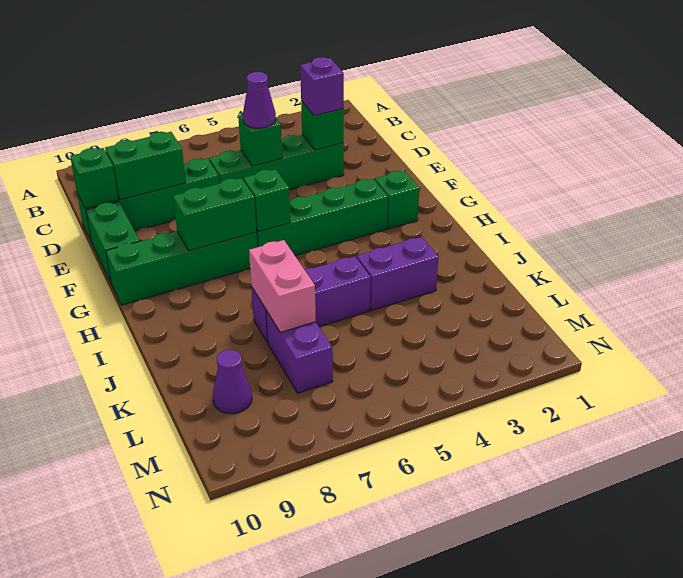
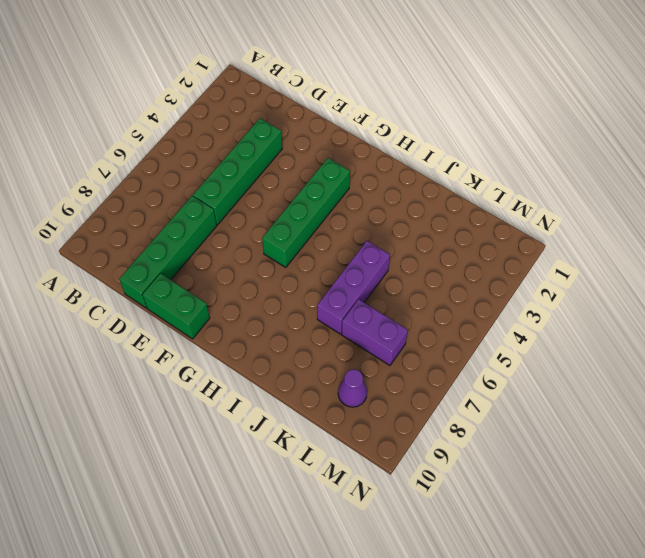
none -> green 1x1 brick [375,171,419,229]
none -> green 1x4 brick [106,231,257,305]
none -> purple 1x2 brick [356,237,438,310]

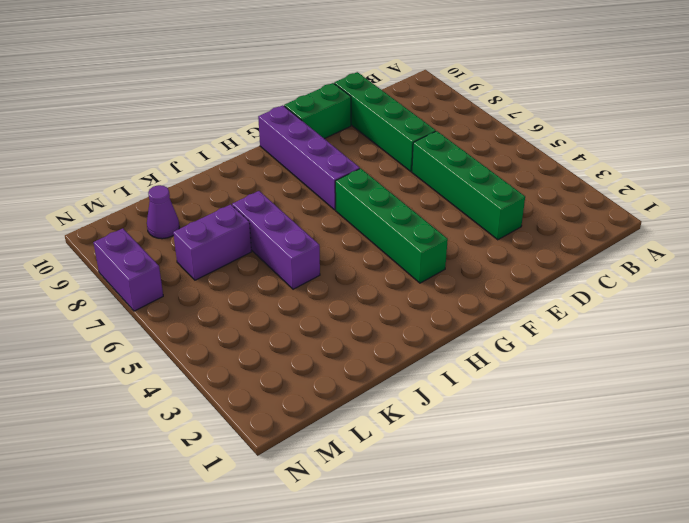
purple 1x4 brick [258,105,360,210] -> green 1x4 brick [106,231,257,305]
purple 1x2 brick [93,228,163,311] -> purple 1x2 brick moved to [356,237,438,310]
none -> green 1x1 brick [375,171,419,229]
none -> green 1x1 brick [301,101,344,150]
none -> green 1x1 brick [238,115,282,166]

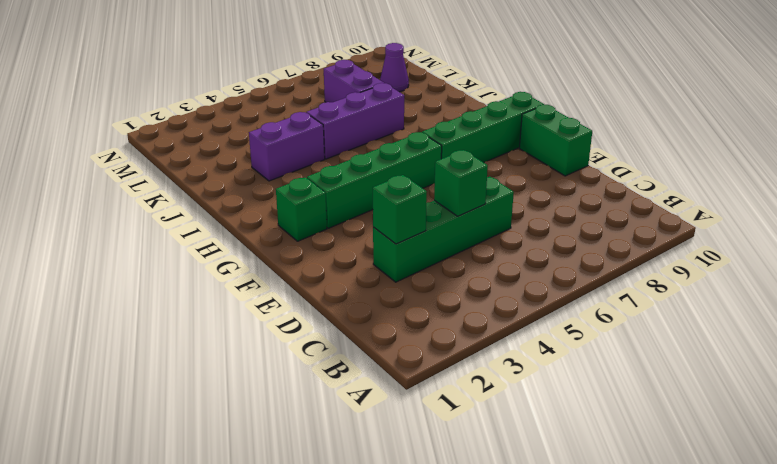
none -> green 1x4 brick [77,158,219,241]
none -> green 1x2 brick [105,132,186,200]
none -> green 1x1 brick [70,148,118,209]

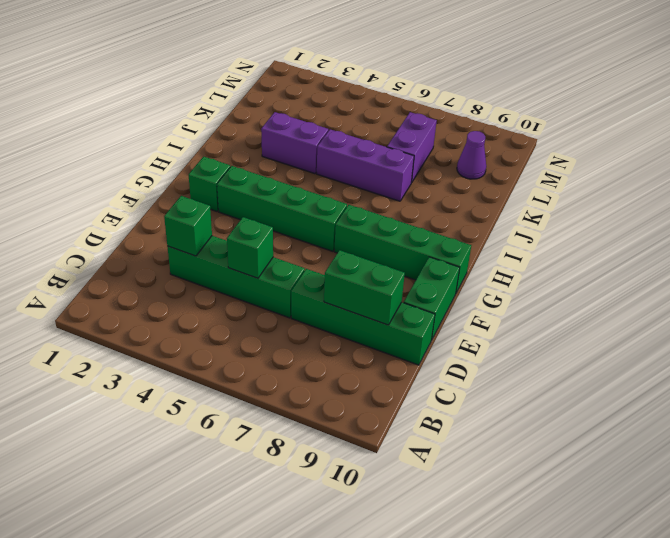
none -> green 1x1 brick [70,148,118,209]
none -> green 1x1 brick [243,169,290,231]
none -> green 1x2 brick [173,178,257,251]

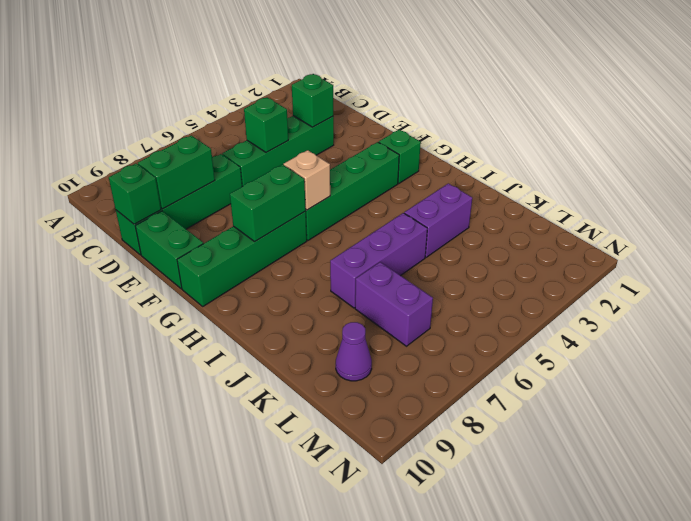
tan 1x1 brick [284,150,330,210] -> green 1x1 brick [243,169,290,231]
none -> pink 1x2 brick [249,240,316,332]
none -> purple 1x1 brick [300,57,344,116]
none -> purple 1x1 cone [243,72,276,128]

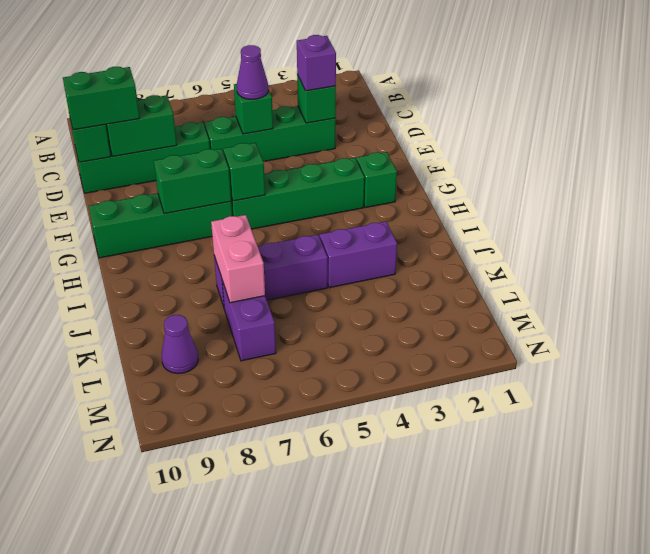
green 1x2 brick [63,67,140,130] -> green 1x2 brick turned to [86,202,140,282]

